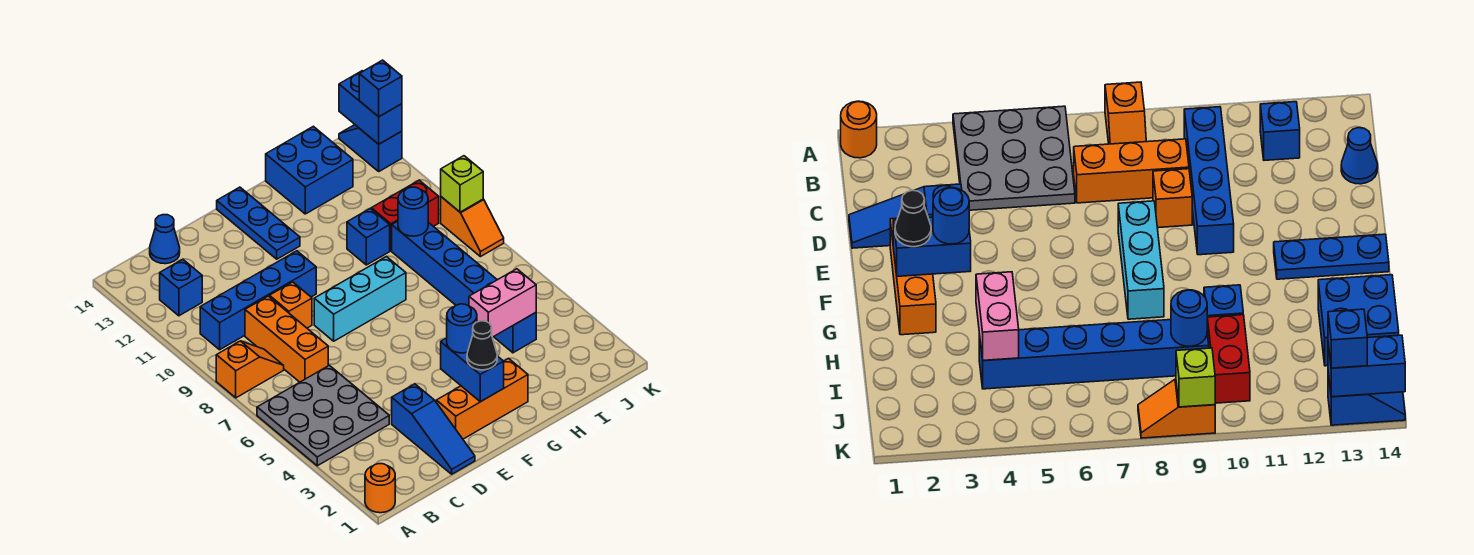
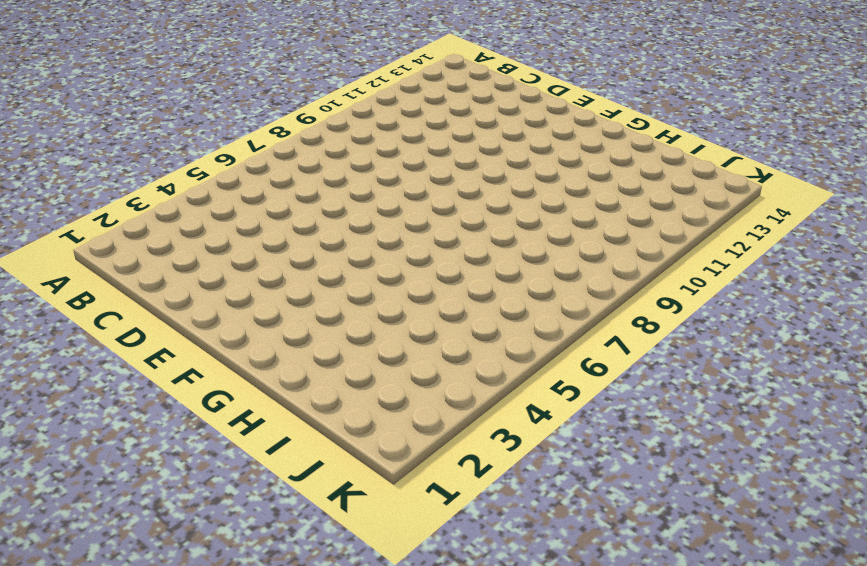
none -> orange 1x1 round brick [365,464,395,513]
none -> grey 3x3 plate [257,365,389,466]
none -> orange 1x2 slope [216,341,284,398]

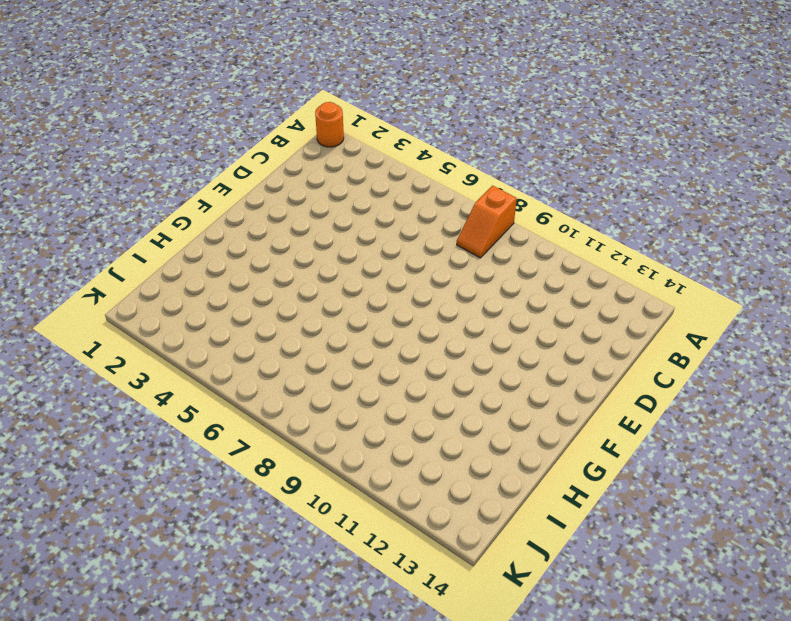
none -> grey 3x3 plate [257,365,389,466]
none -> blue 1x4 brick [200,251,316,350]
none -> blue 1x1 brick [160,259,202,316]

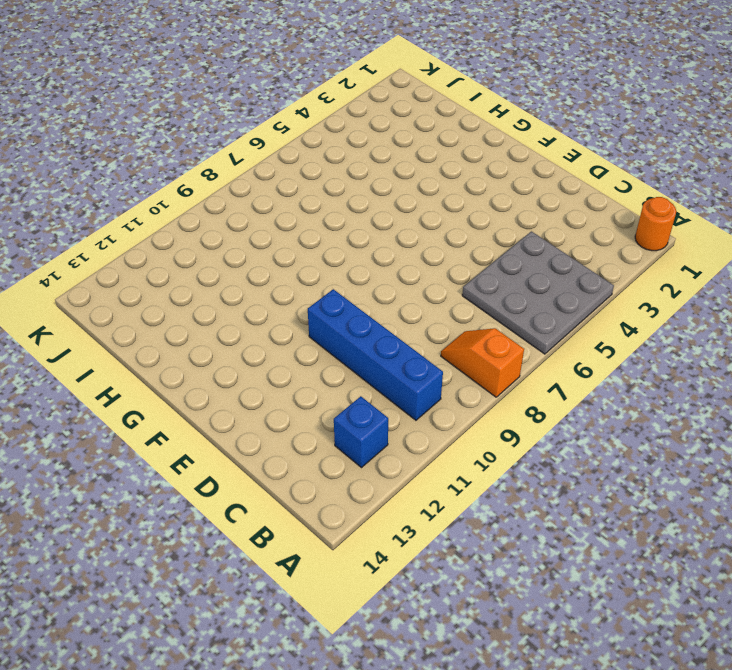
none -> orange 1x3 brick [245,296,328,382]
none -> blue 1x1 cone [150,215,180,264]
none -> blue 1x3 slope [392,384,475,474]

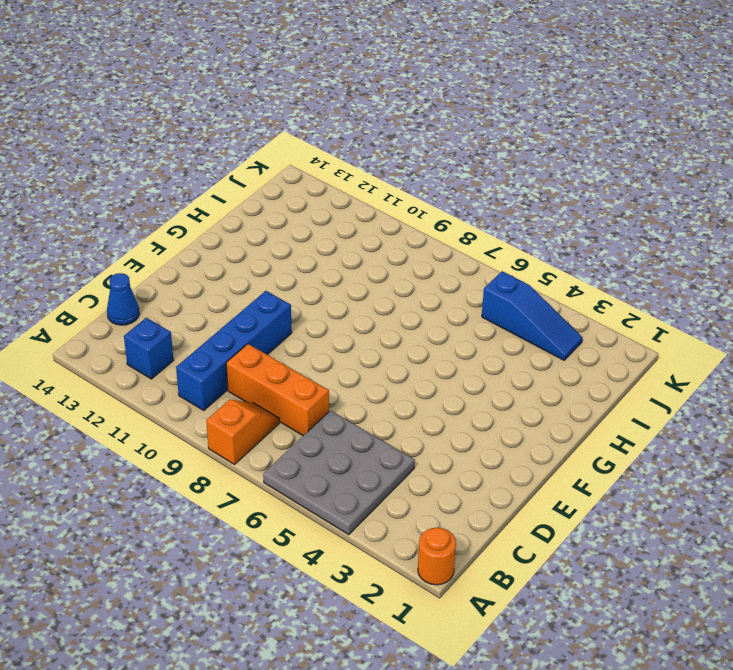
blue 1x3 slope [482,271,582,360] -> blue 1x3 slope moved to [392,384,475,474]
none -> orange 1x1 brick [270,282,312,328]
none -> orange 1x3 brick [436,358,528,439]
none -> cyan 1x3 brick [314,256,406,341]

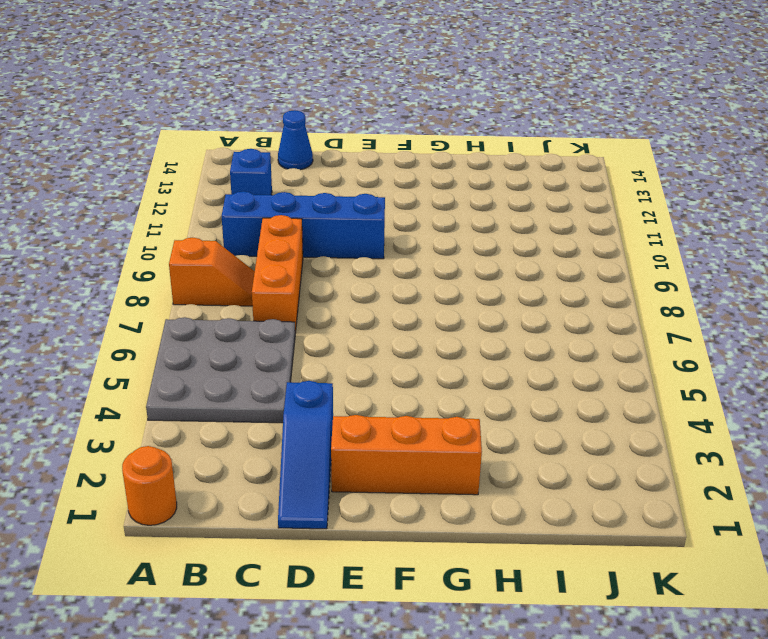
none -> orange 1x1 brick [270,282,312,328]
none -> cyan 1x3 brick [314,256,406,341]
none -> blue 1x3 plate [217,187,300,259]

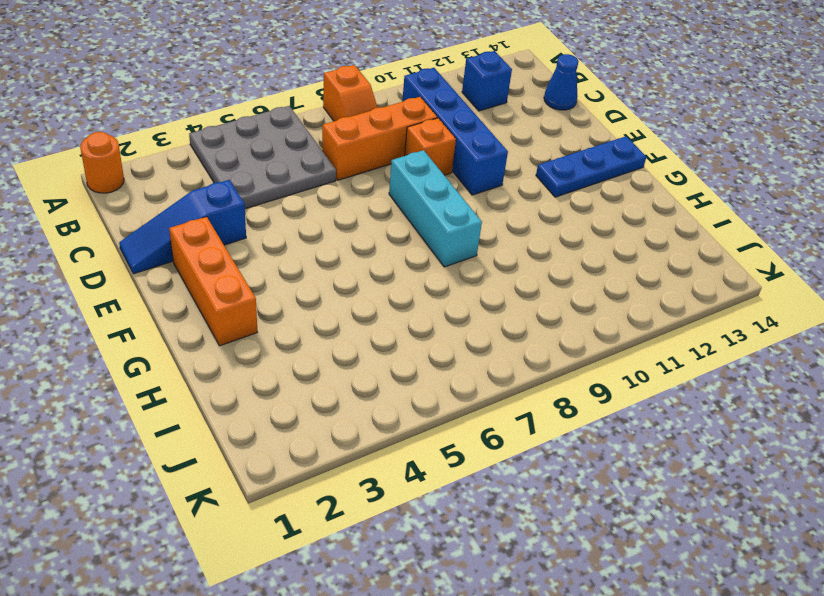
none -> blue 1x1 brick [347,208,390,265]
none -> blue 2x2 brick [266,126,353,214]
none -> blue 1x6 brick [392,221,536,353]

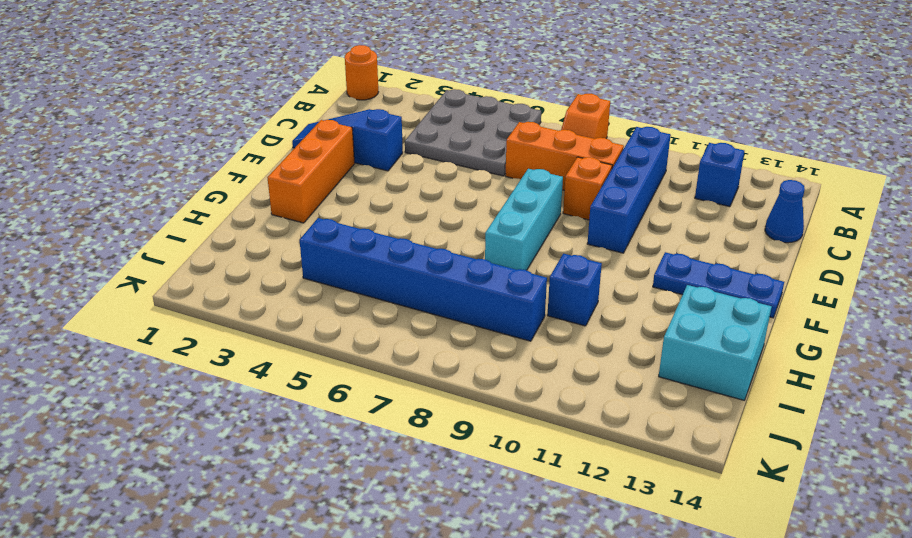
cyan 2x2 brick [659,285,772,400] -> blue 2x2 brick [266,126,353,214]
none -> red 1x2 brick [371,180,439,251]
none -> orange 1x2 slope [441,197,504,257]
none -> blue 1x2 slope [339,125,402,171]

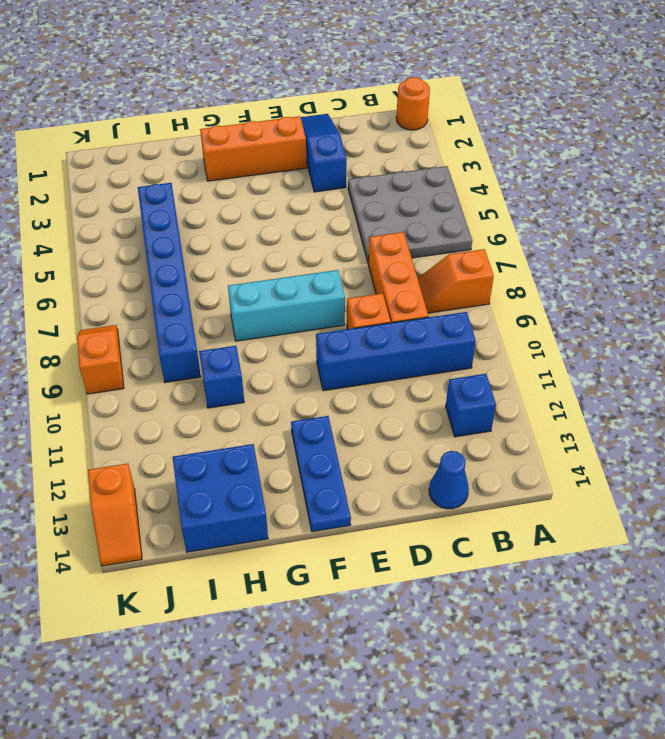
orange 1x2 slope [88,464,142,566] -> blue 1x2 slope [339,125,402,171]
none -> red 1x2 brick [371,180,439,251]
none -> blue 1x2 brick [441,338,504,402]
none -> pink 1x2 brick [469,269,536,337]

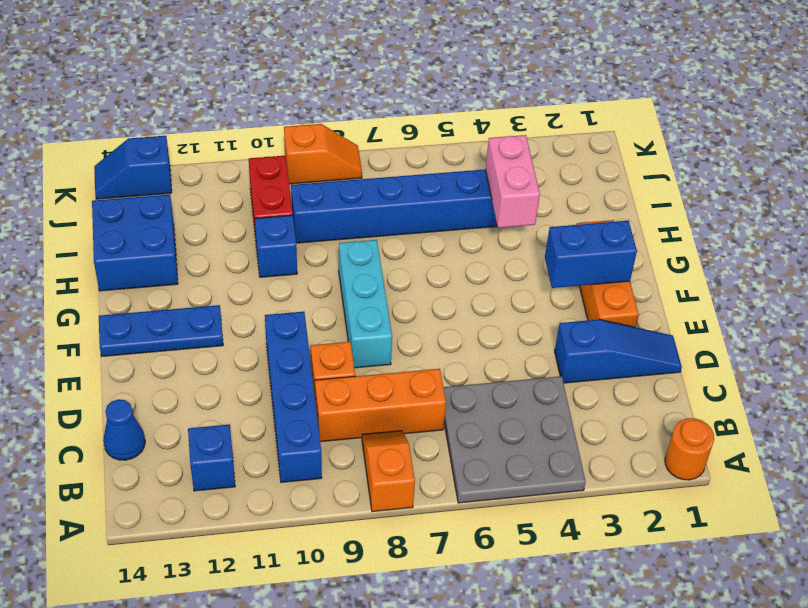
none -> blue 1x1 round brick [398,187,428,236]
none -> lime 1x1 brick [441,156,483,212]
none -> blue 1x2 brick [339,71,402,144]

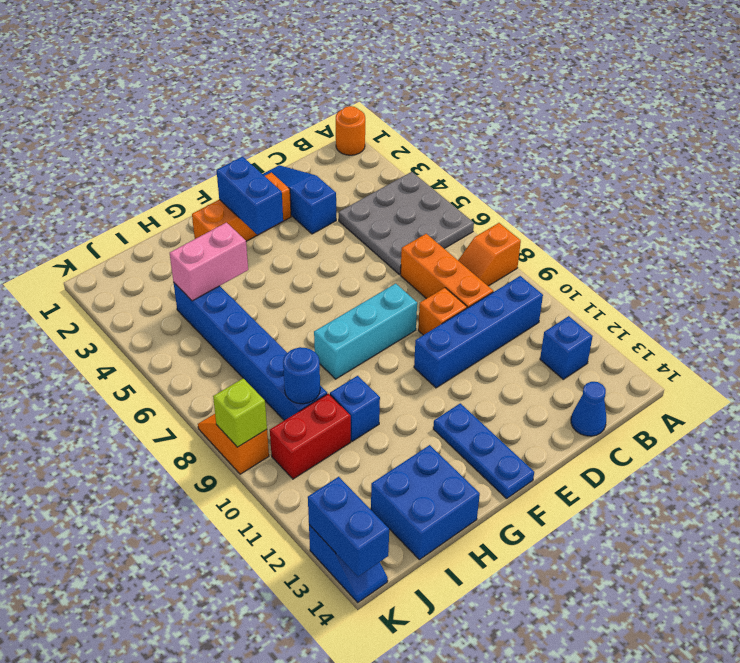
none -> black 1x1 cone [467,321,497,370]
none -> blue 1x1 round brick [447,304,477,353]
none -> blue 1x1 brick [359,60,402,117]

